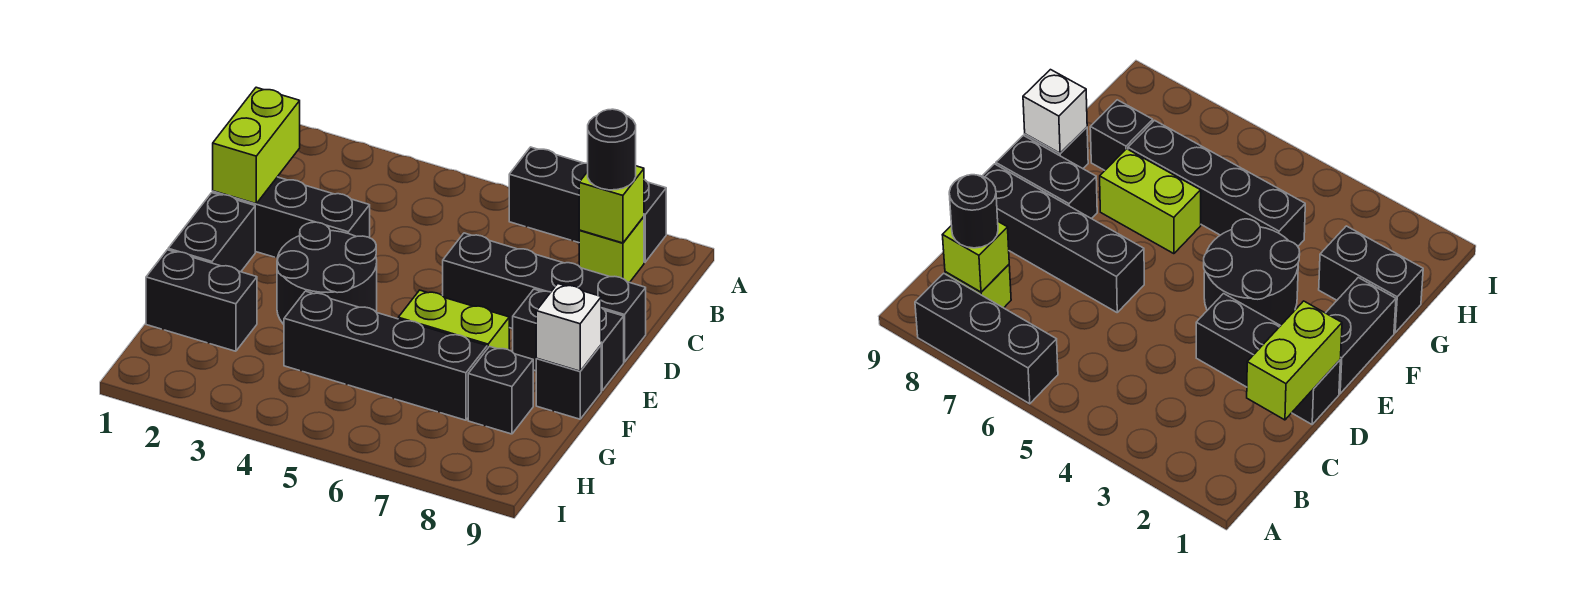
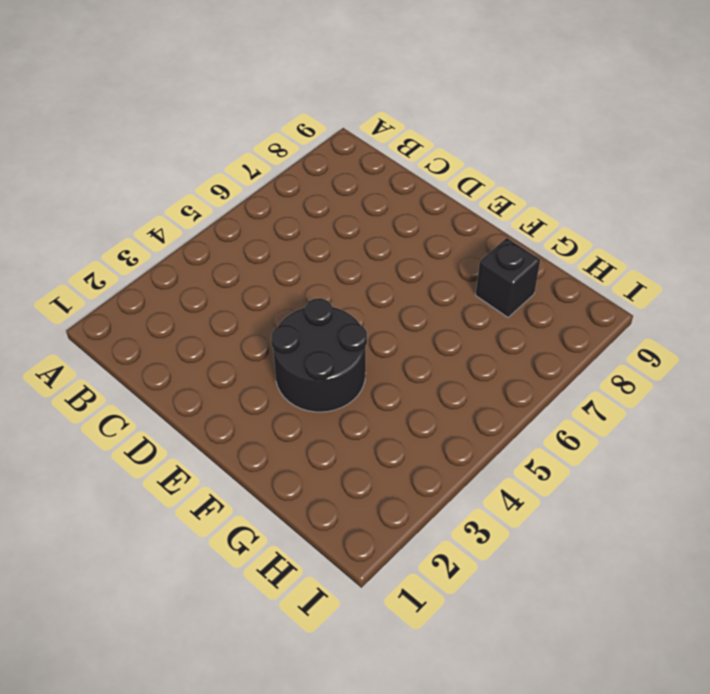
none -> black 1x3 brick [509,147,666,262]
none -> lime 1x1 brick [579,217,644,283]
none -> black 1x3 brick [213,177,370,258]

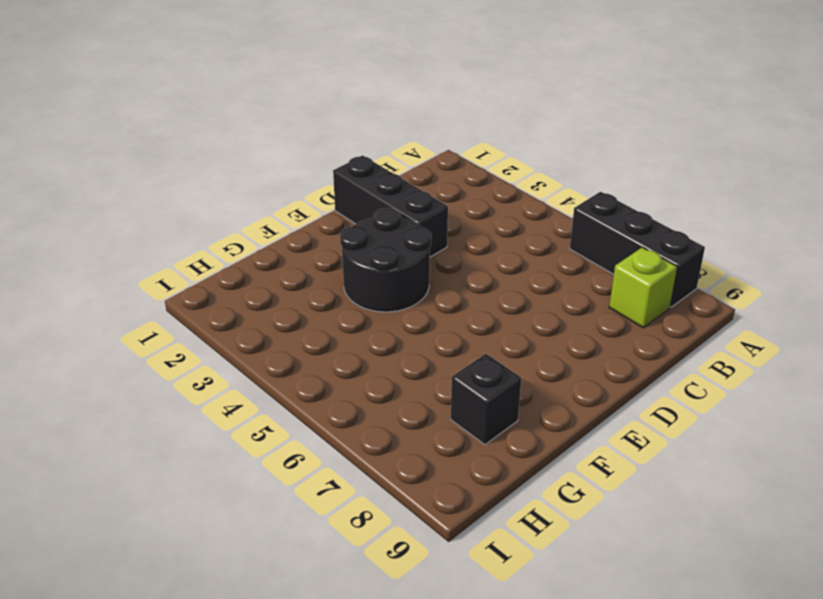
none -> black 1x4 brick [443,233,646,362]
none -> black 1x2 brick [168,193,255,272]
none -> black 1x2 brick [513,289,624,390]

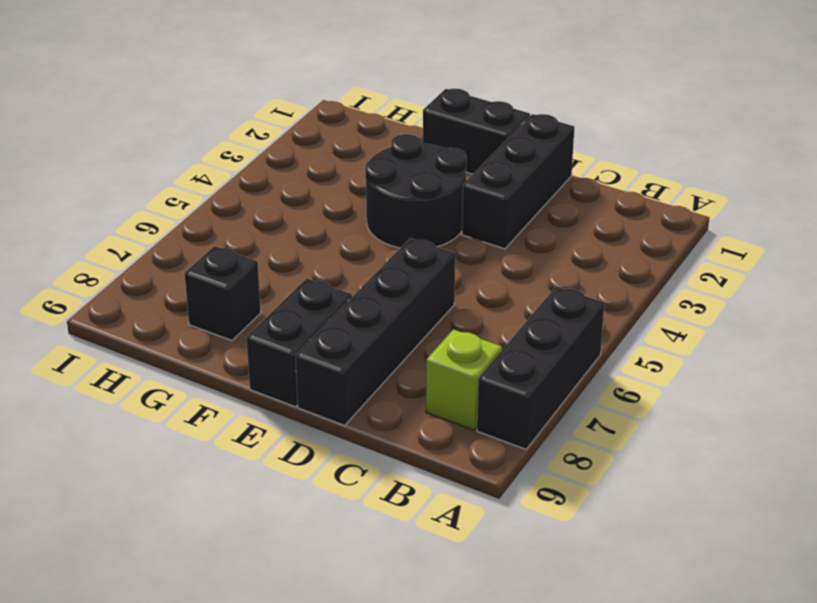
none -> lime 1x2 brick [398,290,509,350]
none -> black 1x1 brick [536,345,601,419]
none -> black 1x2 brick [146,250,257,351]

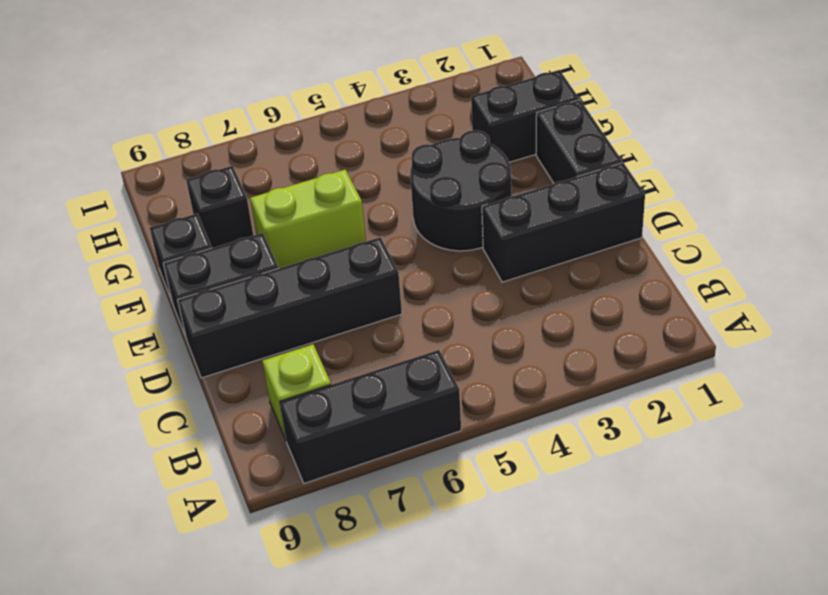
none -> black 1x4 brick [284,291,487,420]
none -> lime 1x1 brick [579,166,644,243]
none -> lime 1x2 brick [213,87,300,204]

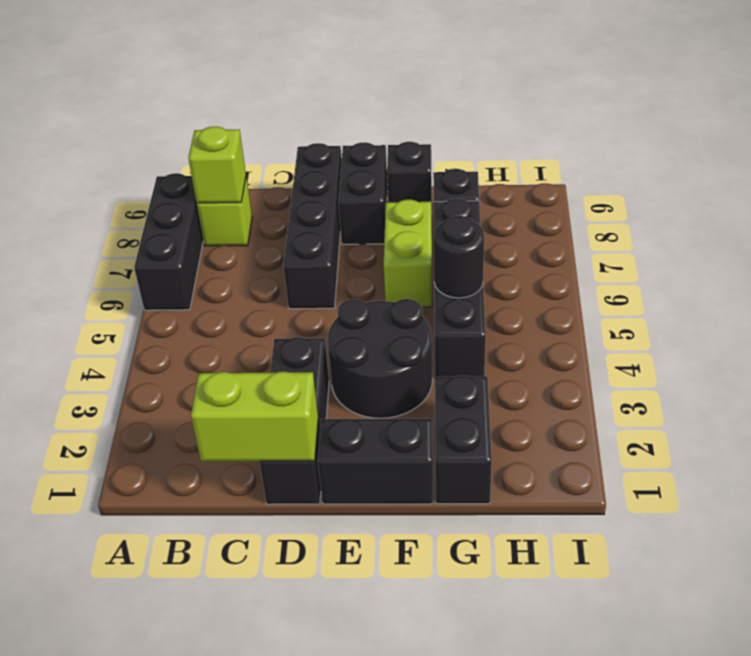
black 1x1 round brick [434,216,484,298] -> black 1x1 round brick moved to [588,109,636,190]
none -> white 1x1 brick [536,284,601,371]

